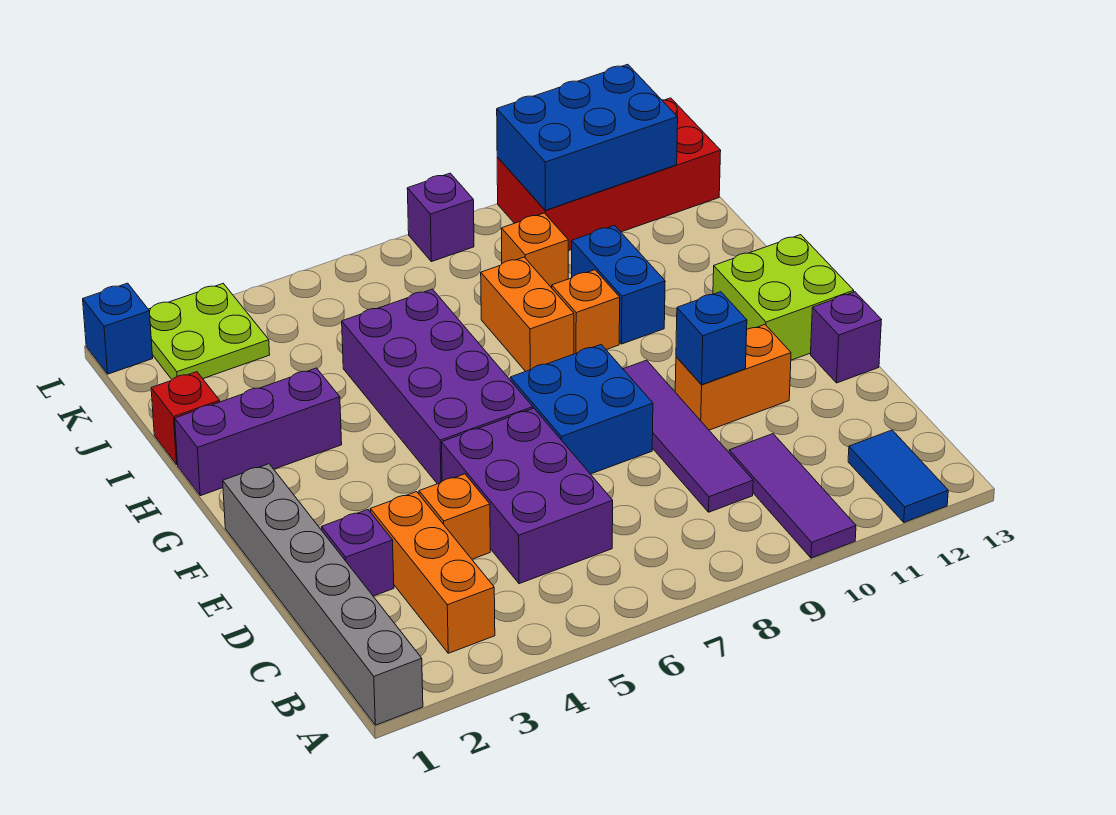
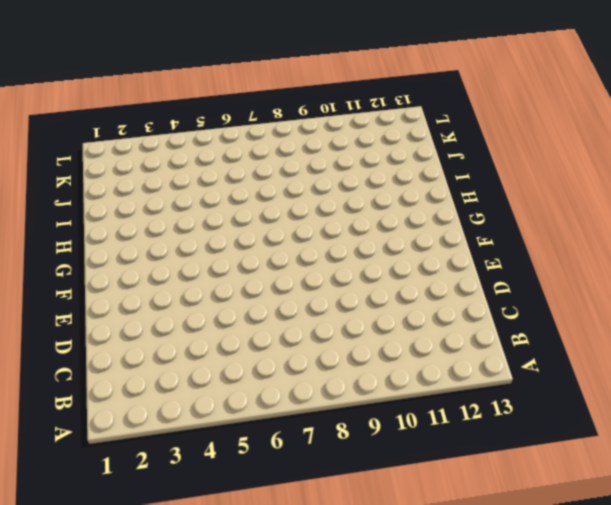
none -> grey 1x6 brick [223,464,423,725]
none -> purple 1x3 tile [729,434,856,558]
none -> blue 1x2 tile [848,430,948,522]

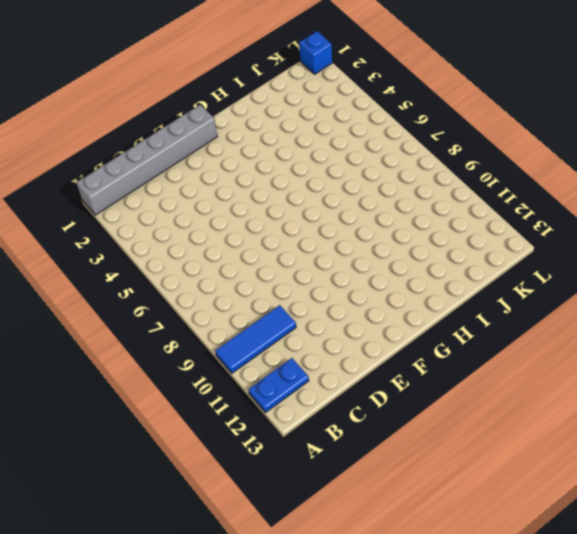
blue 1x3 tile [215,305,296,373] -> purple 1x3 tile [729,434,856,558]
blue 1x2 plate [249,358,309,412] -> blue 1x2 tile [848,430,948,522]
none -> orange 1x3 brick [370,492,495,653]
none -> purple 2x3 brick [441,408,613,584]
none -> purple 1x4 tile [623,360,753,512]

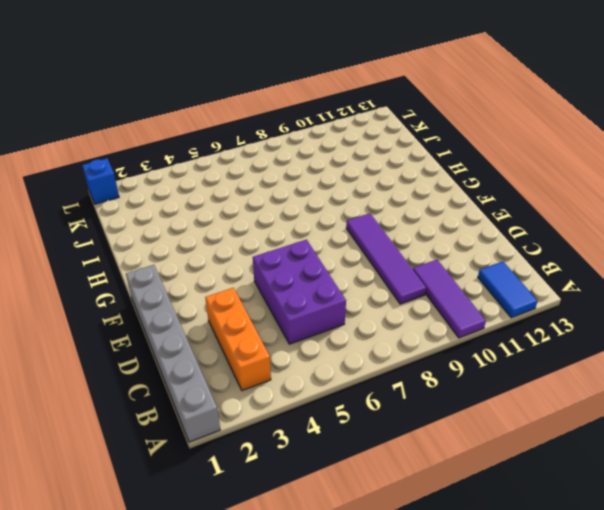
none -> purple 1x1 brick [321,510,394,596]
none -> orange 1x1 brick [419,474,490,559]
none -> blue 2x2 brick [510,345,653,474]

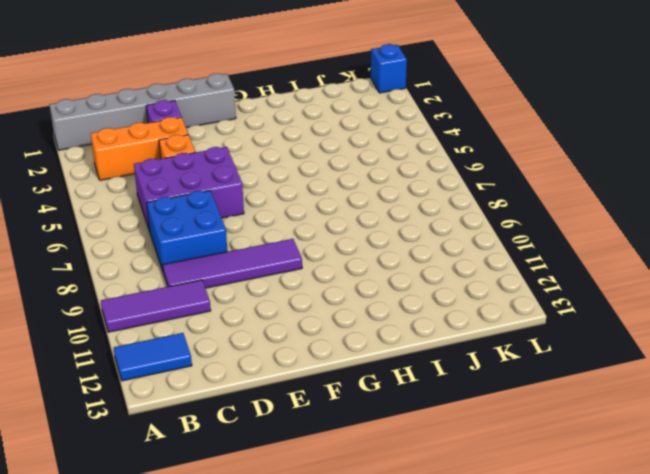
blue 2x2 brick [147,190,227,271] -> blue 2x2 brick moved to [510,345,653,474]
none -> orange 1x2 brick [675,325,791,430]
none -> purple 1x1 brick [810,292,881,383]
none -> purple 2x4 brick [342,289,533,484]

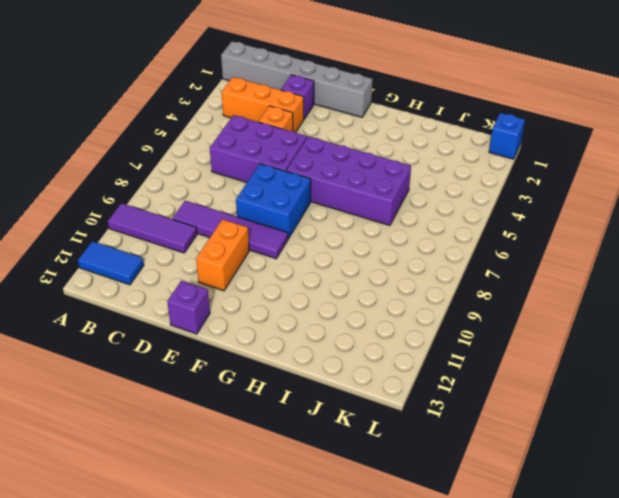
none -> lime 2x2 brick [713,235,854,360]
none -> purple 1x3 brick [175,368,342,496]
none -> orange 1x2 brick [481,257,574,371]

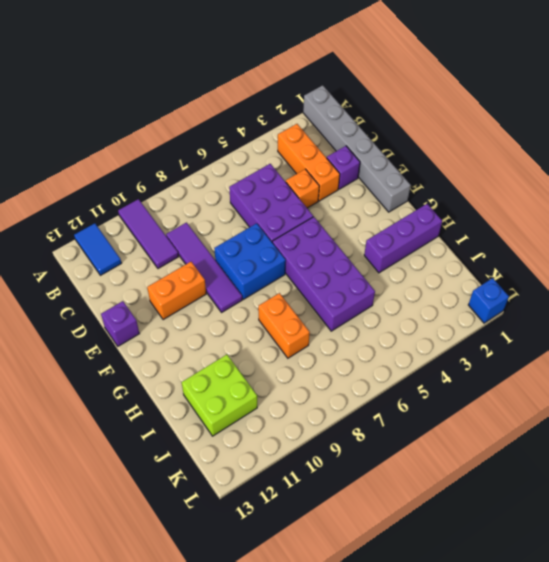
lime 2x2 brick [182,355,257,436] -> lime 2x2 brick moved to [713,235,854,360]
none -> orange 1x1 brick [552,270,620,354]
none -> blue 1x2 brick [572,226,665,344]
none -> red 1x1 brick [151,372,220,465]

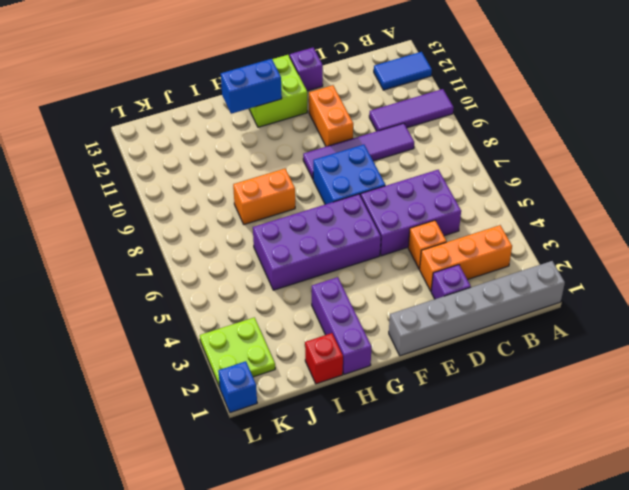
blue 1x2 brick [221,59,282,114] -> blue 1x2 brick moved to [572,226,665,344]
none -> orange 1x1 brick [552,270,620,354]
none -> orange 1x1 brick [501,213,568,288]
none -> red 2x4 brick [497,98,721,250]

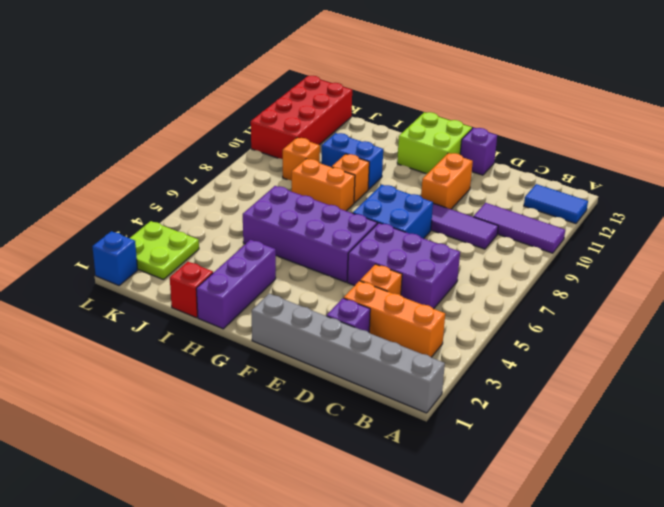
none -> purple 1x1 brick [407,173,474,262]
none -> blue 1x1 brick [676,292,747,385]
none -> blue 2x3 brick [497,64,678,210]

